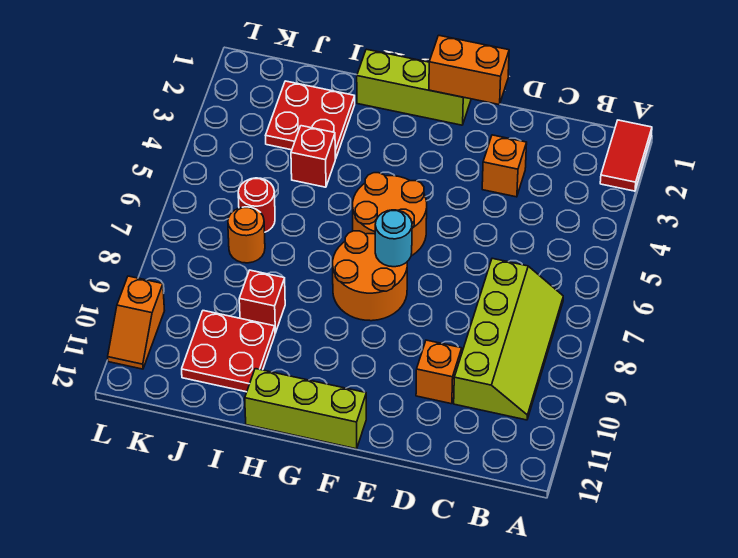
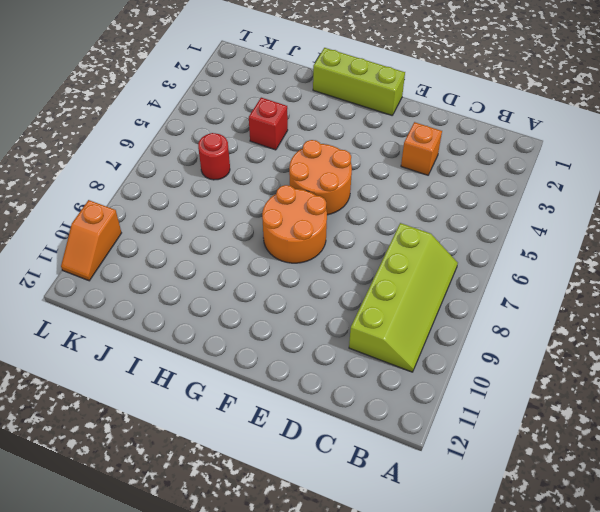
none -> red 1x2 tile [600,120,652,191]
none -> orange 1x1 brick [416,340,462,404]
none -> lime 1x3 brick [245,369,366,449]

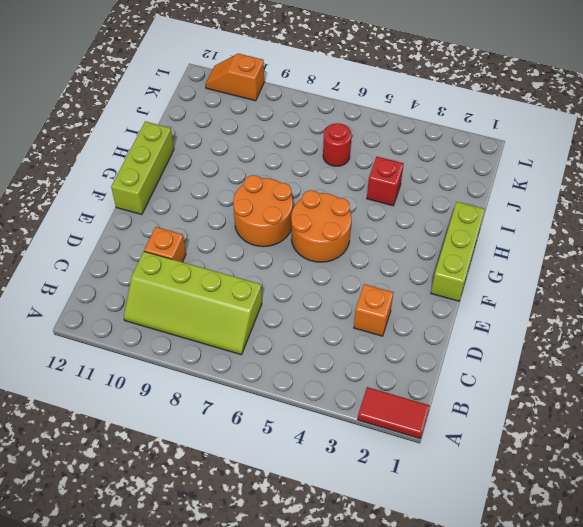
none -> red 2x2 plate [266,81,355,159]
none -> red 1x1 brick [239,270,285,333]
none -> red 2x2 plate [182,311,275,392]

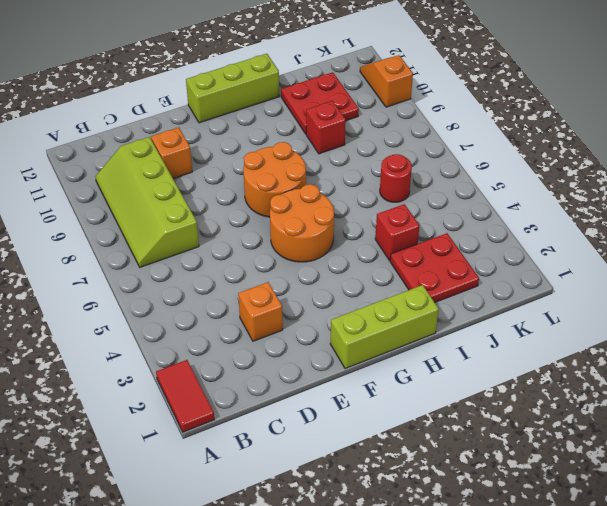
none -> orange 1x1 round brick [228,207,265,263]
none -> orange 1x2 brick [429,35,509,105]
none -> cyan 1x1 round brick [375,210,412,267]

